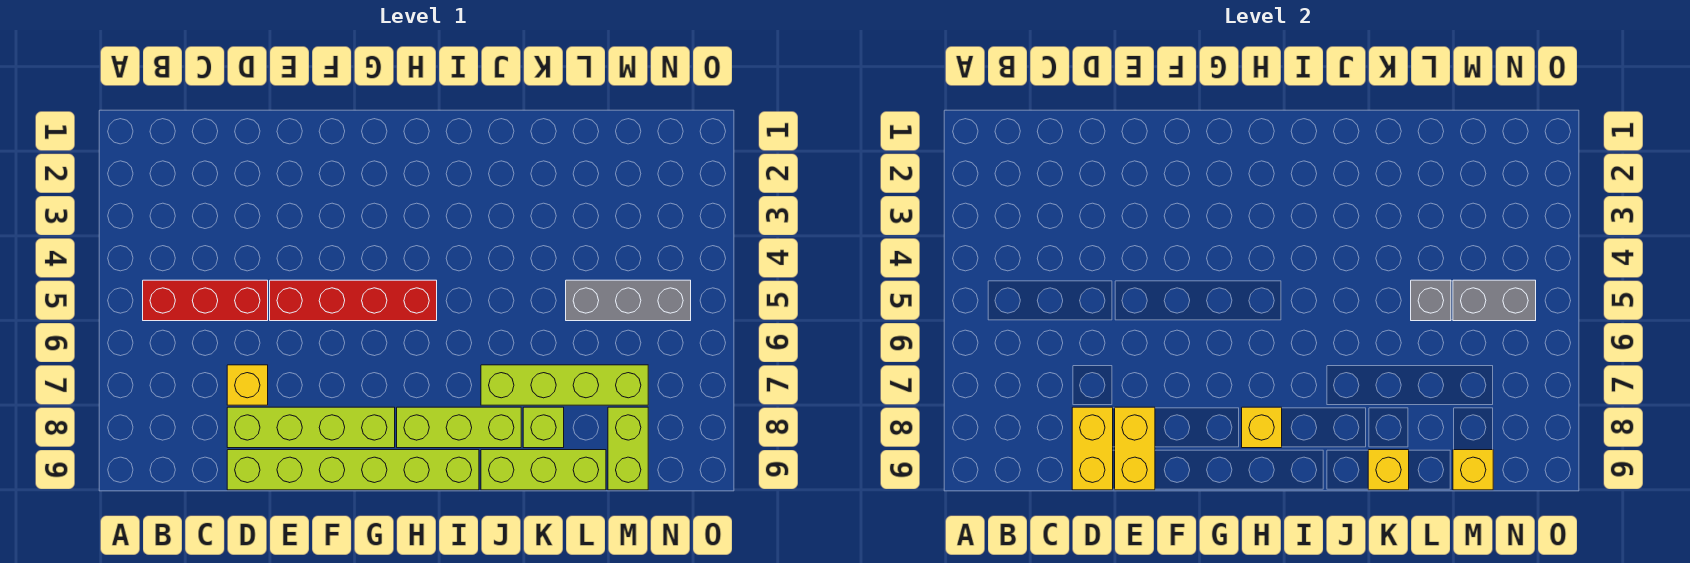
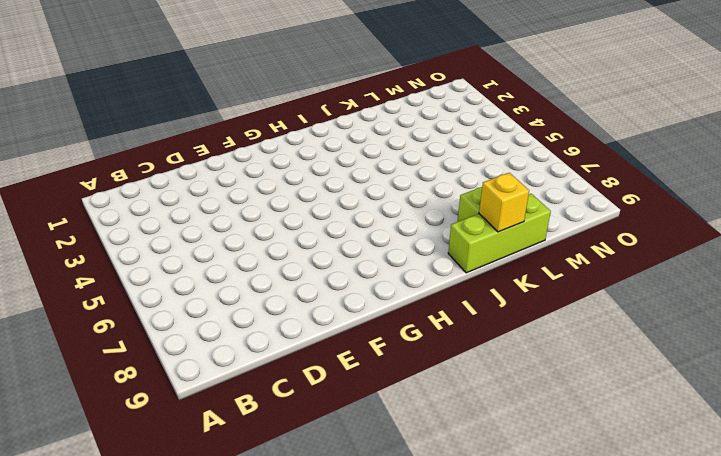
none -> red 1x3 brick [143,280,268,321]
none -> yellow 1x1 brick [227,365,268,405]
none -> lime 1x4 brick [227,407,395,448]

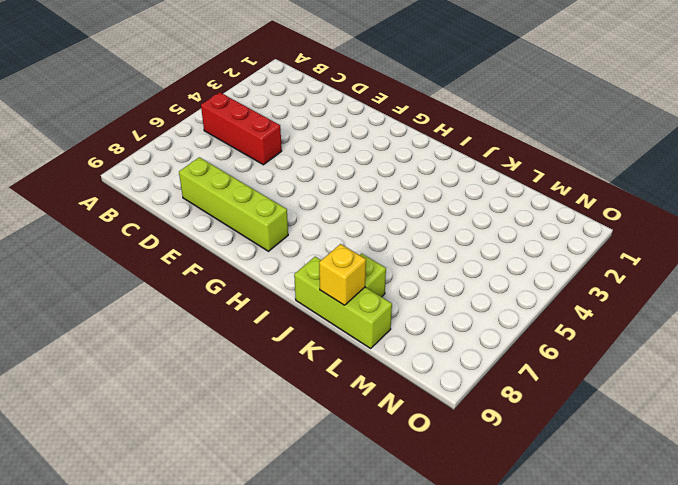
none -> yellow 1x1 brick [227,365,268,405]
none -> lime 1x6 brick [227,450,479,490]
none -> red 1x4 brick [270,280,437,321]

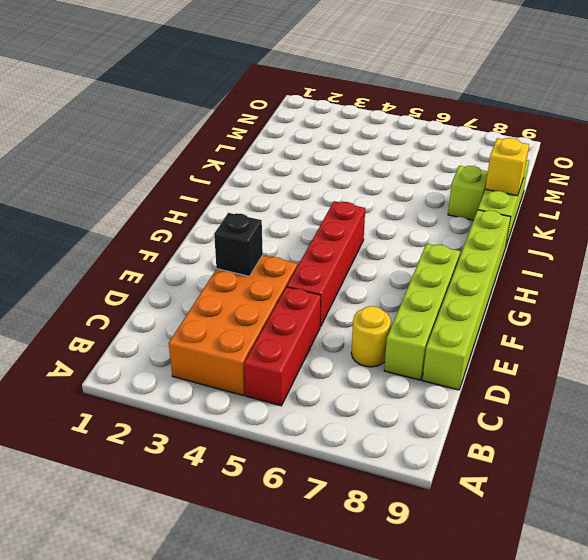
orange 2x4 brick [169,255,297,396] -> none
yellow 1x1 round brick [351,306,391,367] -> yellow 1x1 brick [227,365,268,405]
black 1x1 brick [214,213,263,276] -> none
none -> lime 1x3 brick [397,407,521,448]
none -> lime 1x4 brick [481,365,648,405]
none -> grey 1x3 brick [566,280,691,321]

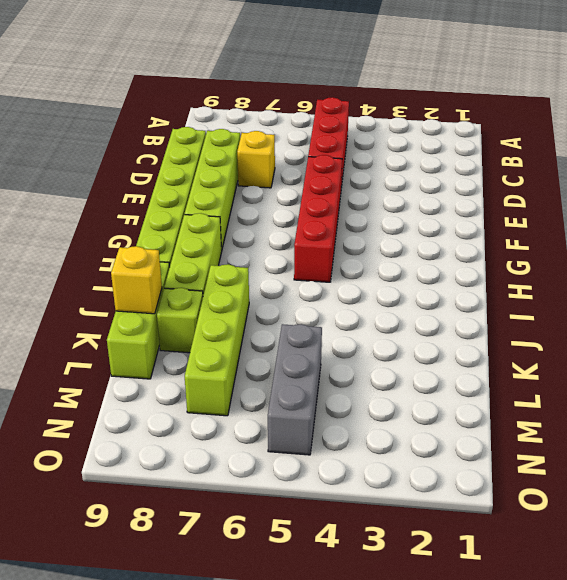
none -> lime 1x2 brick [608,407,648,490]
none -> yellow 1x2 brick [1072,407,1113,490]
none -> yellow 1x2 brick [1115,407,1155,490]

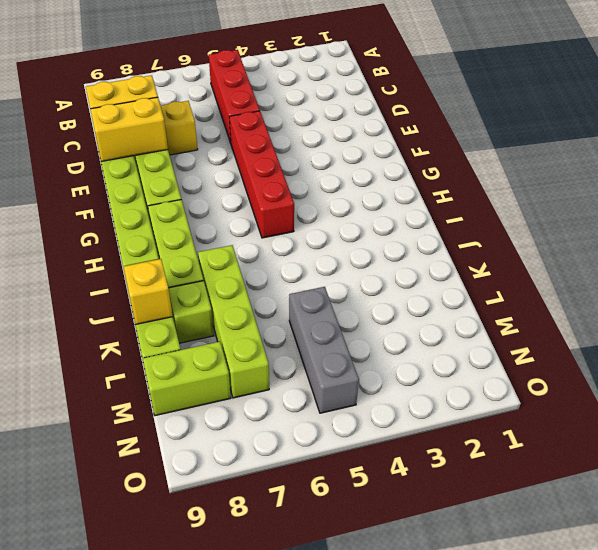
none -> yellow 1x1 brick [1242,407,1282,448]
none -> grey 1x1 brick [1411,280,1451,321]
none -> grey 1x2 brick [1453,280,1536,321]

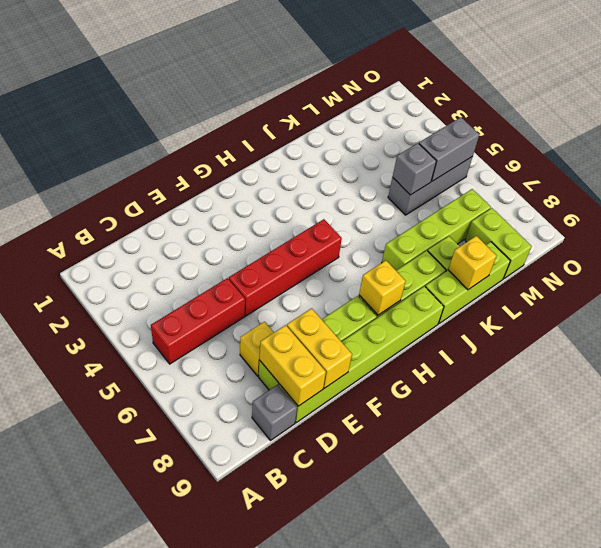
grey 1x1 brick [252,385,297,440] -> none
none -> yellow 1x1 brick [1453,450,1493,490]

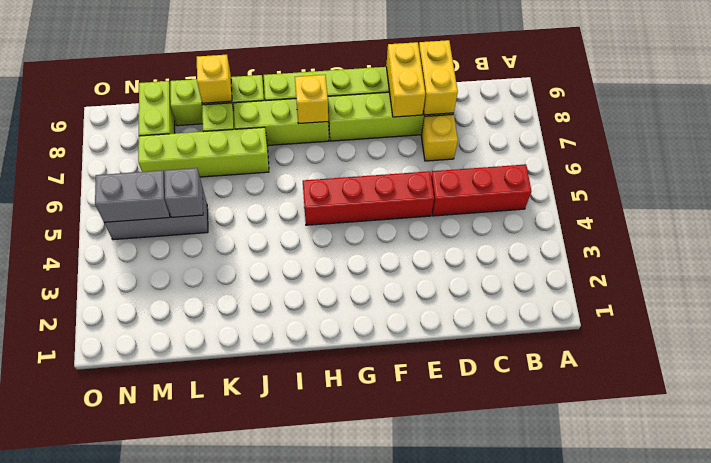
none -> yellow 1x1 brick [1453,450,1493,490]

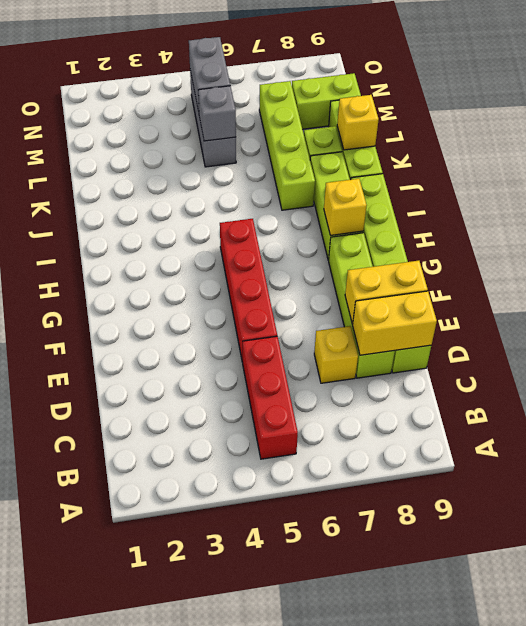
none -> yellow 1x1 brick [1453,450,1493,490]

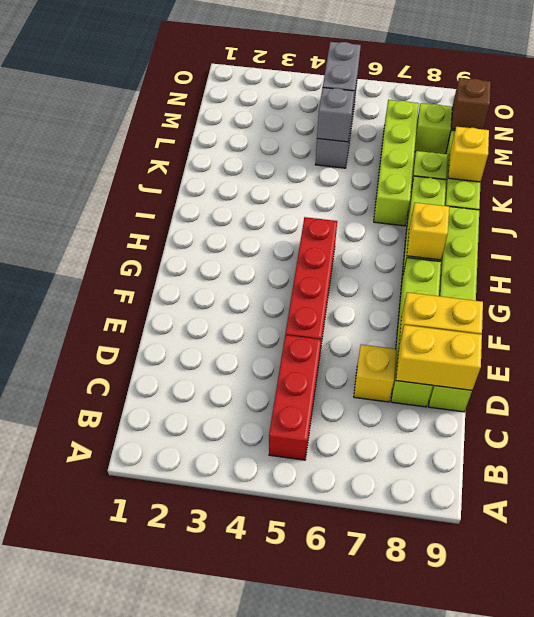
brown 1x1 brick [451,78,491,129] -> yellow 1x1 brick [1453,450,1493,490]

